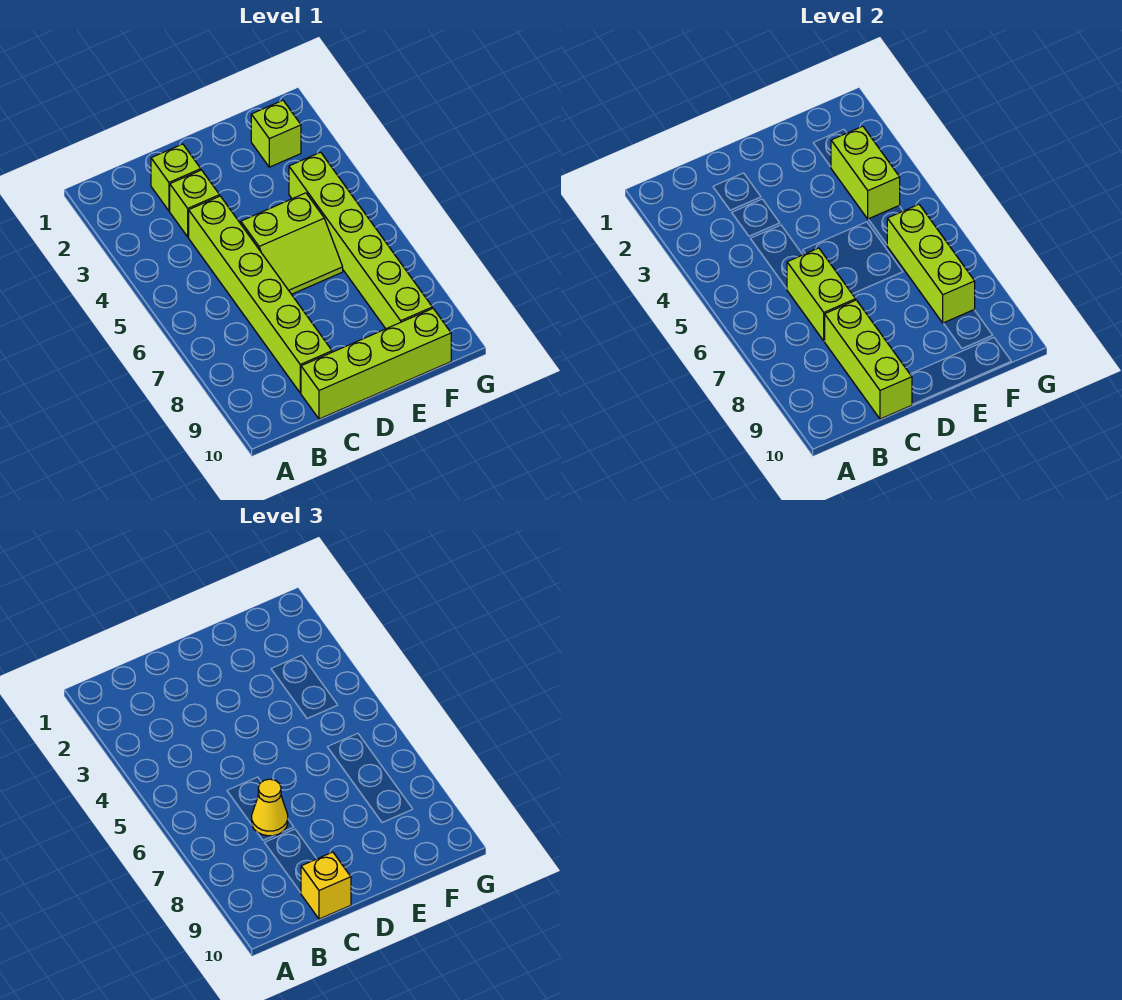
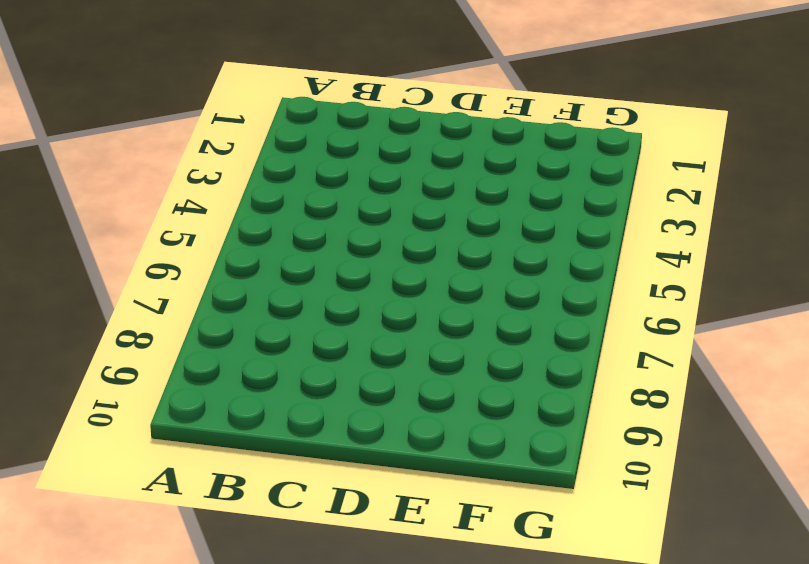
none -> lime 1x1 brick [151,144,201,211]
none -> lime 1x1 brick [170,170,220,237]
none -> lime 1x6 brick [189,196,332,393]

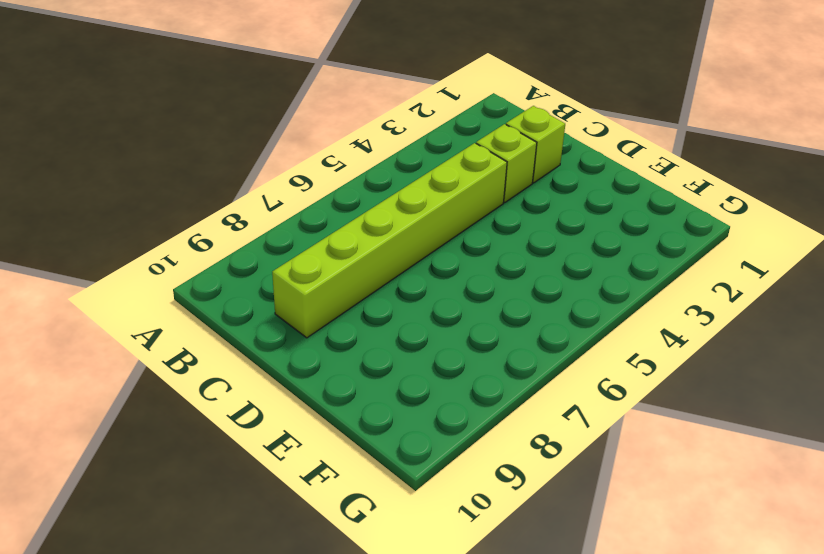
none -> lime 1x4 brick [301,308,451,419]
none -> lime 2x2 slope [241,193,343,294]
none -> lime 1x1 brick [251,100,301,167]

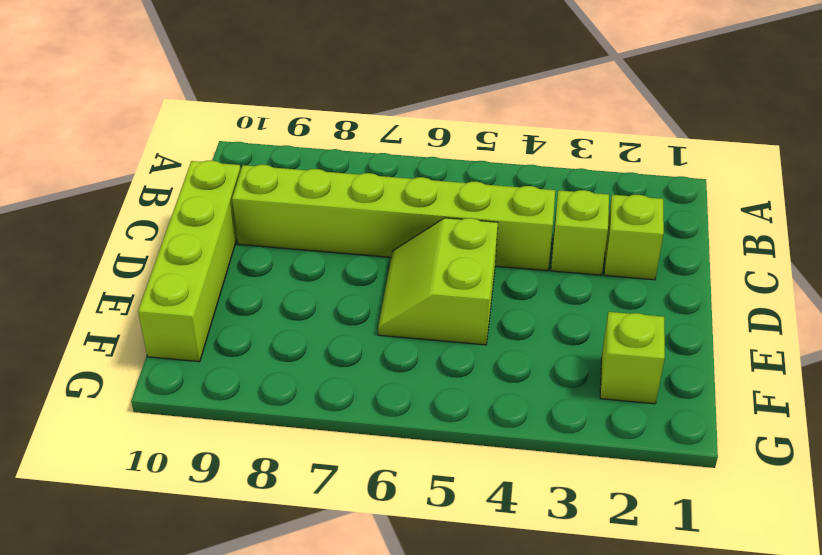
none -> lime 1x6 brick [289,152,432,329]
none -> lime 1x2 brick [787,248,856,341]
none -> lime 1x3 brick [825,300,912,419]

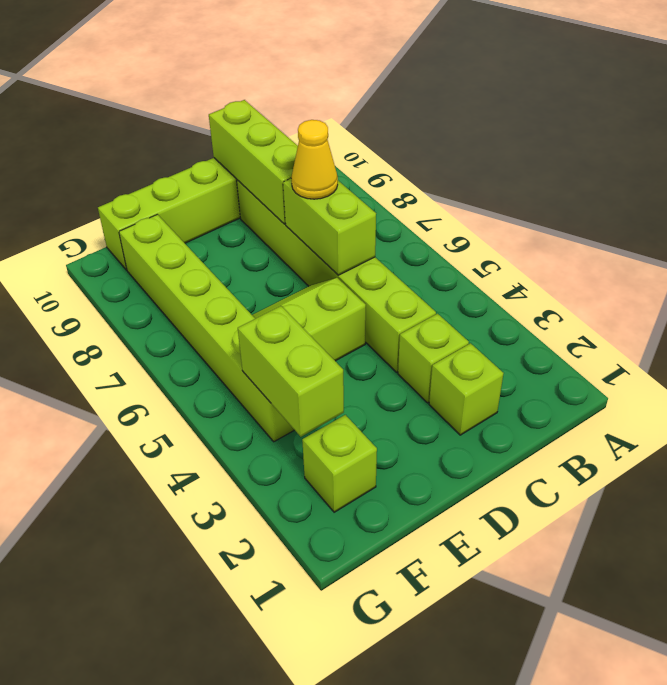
none -> lime 1x3 brick [887,204,975,323]
none -> yellow 1x1 brick [301,852,351,919]

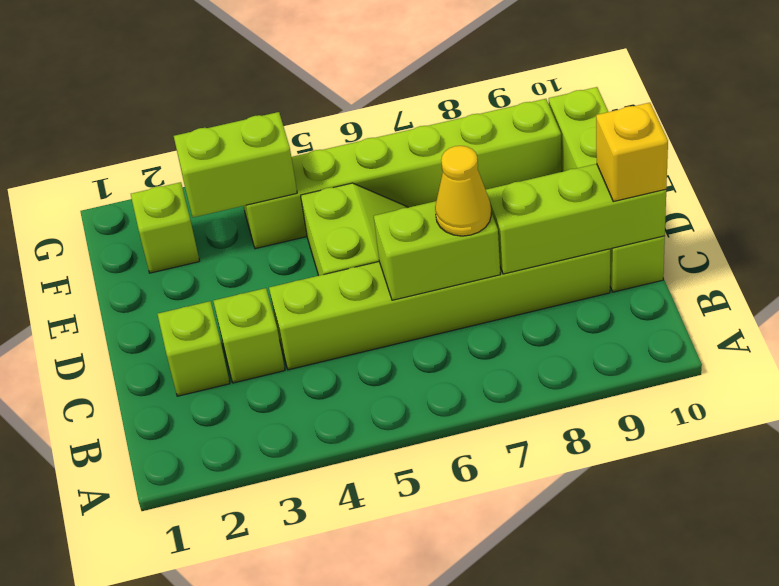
none -> lime 1x3 brick [887,204,975,323]

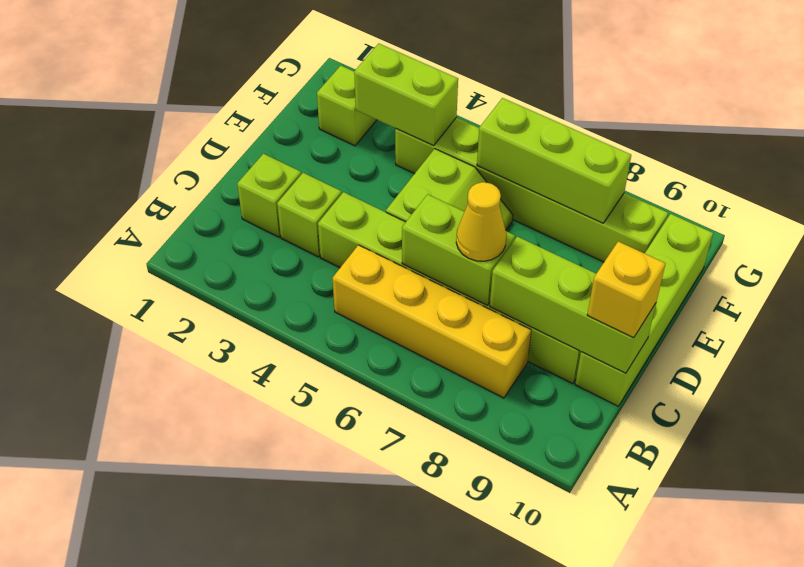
yellow 1x4 brick [333,245,531,398] -> none

